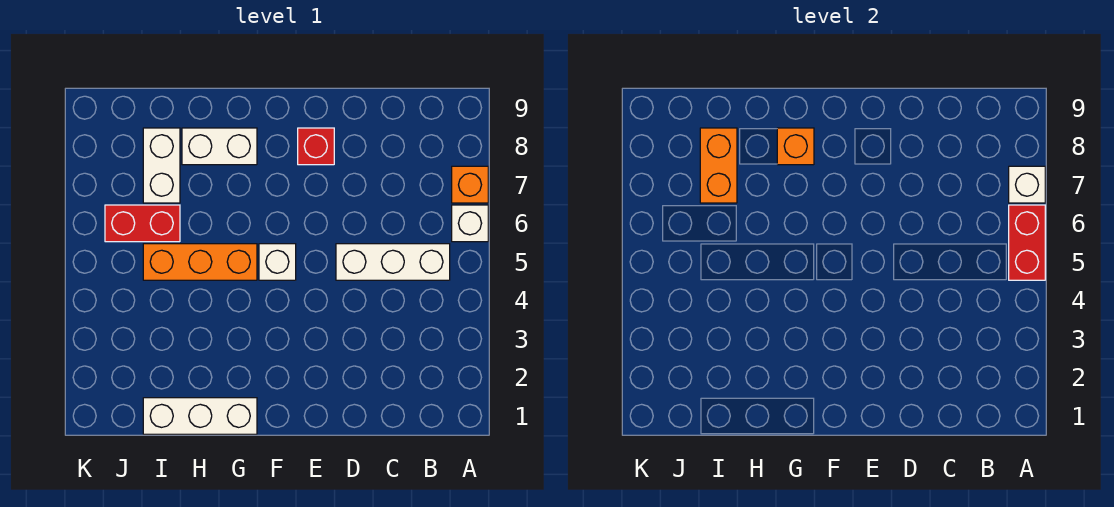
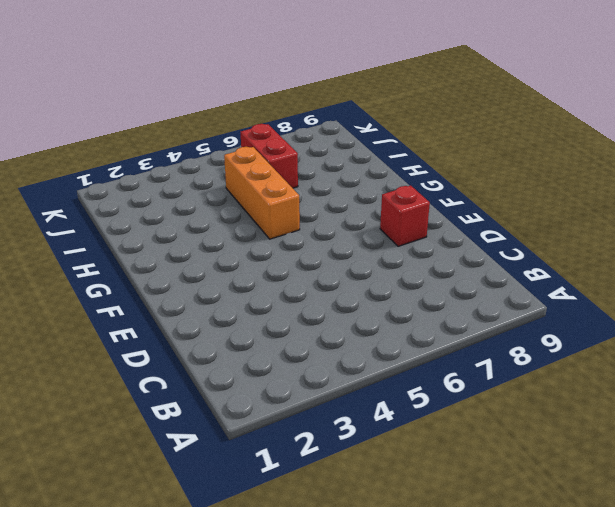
none -> white 1x1 brick [452,205,488,242]
none -> orange 1x1 brick [452,166,488,203]
none -> white 1x3 brick [336,244,450,280]

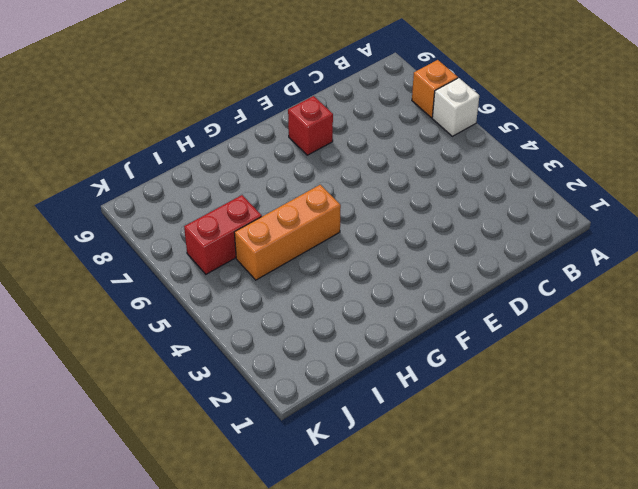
none -> white 1x3 brick [336,244,450,280]
none -> white 1x1 brick [259,244,296,280]
none -> white 1x3 brick [143,398,257,434]

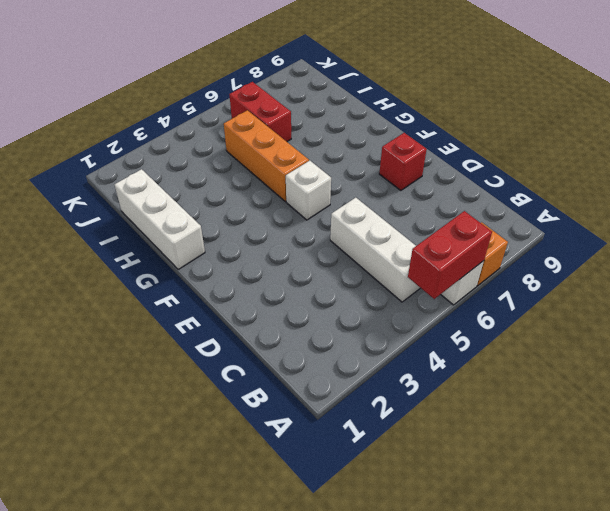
none -> white 1x2 brick [182,128,257,165]
none -> white 1x2 brick [143,128,180,203]
none -> white 1x1 brick [1009,166,1045,203]

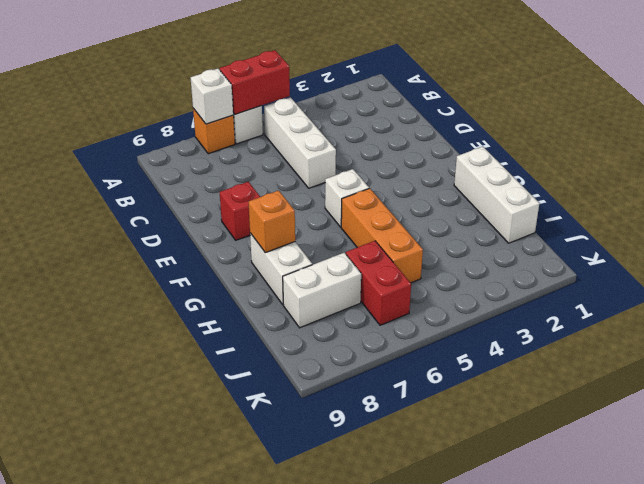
none -> orange 1x2 brick [700,128,737,203]

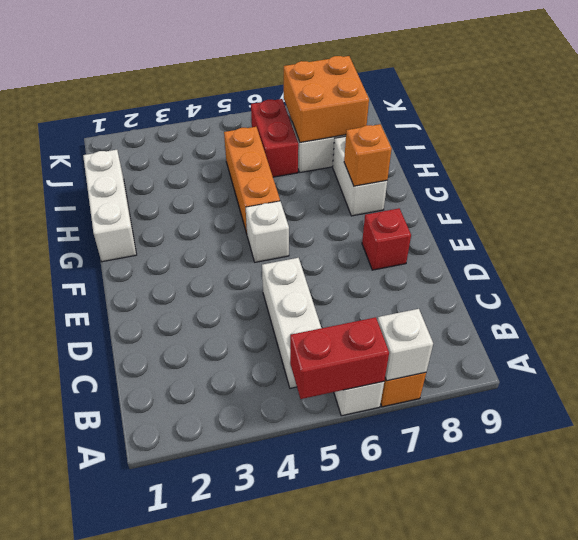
orange 2x2 brick [284,56,369,142] -> orange 1x2 brick [700,128,737,203]

